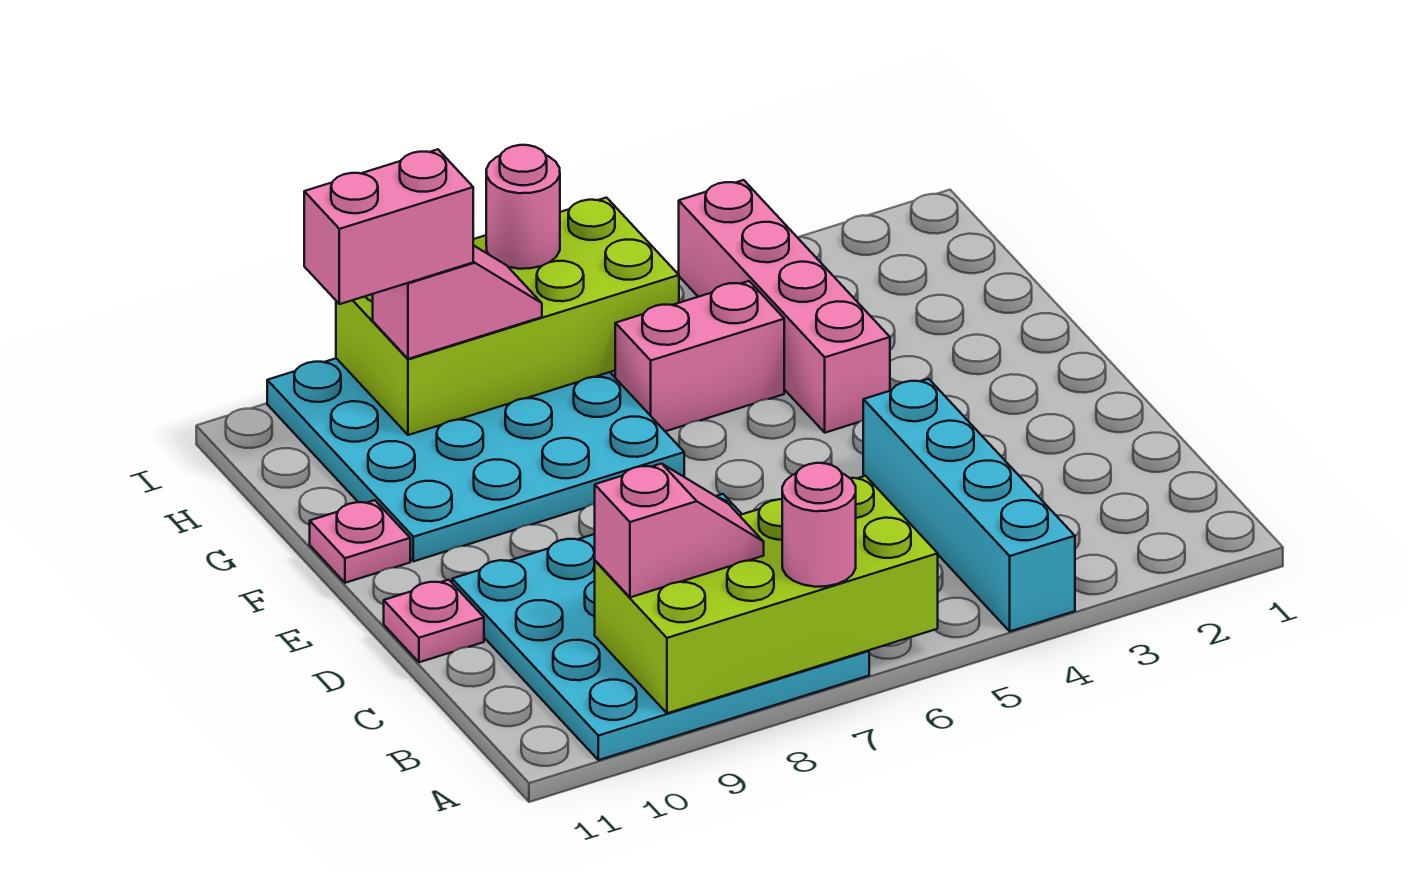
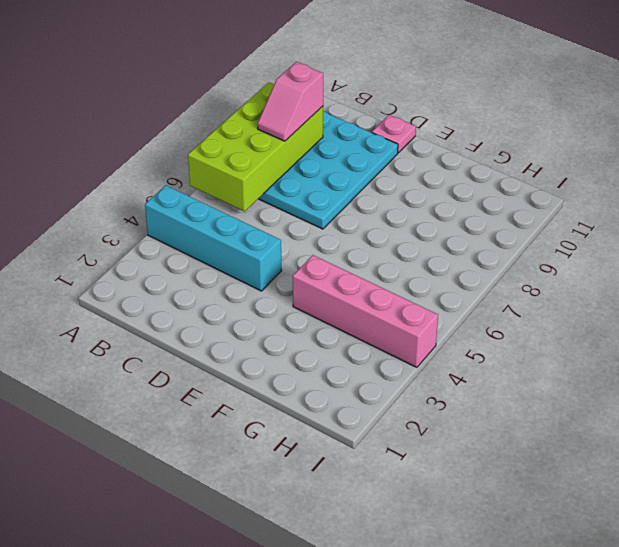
none -> cyan 4x4 plate [267,358,684,561]
none -> pink 1x1 plate [310,500,410,583]
none -> pink 1x2 brick [615,281,784,431]

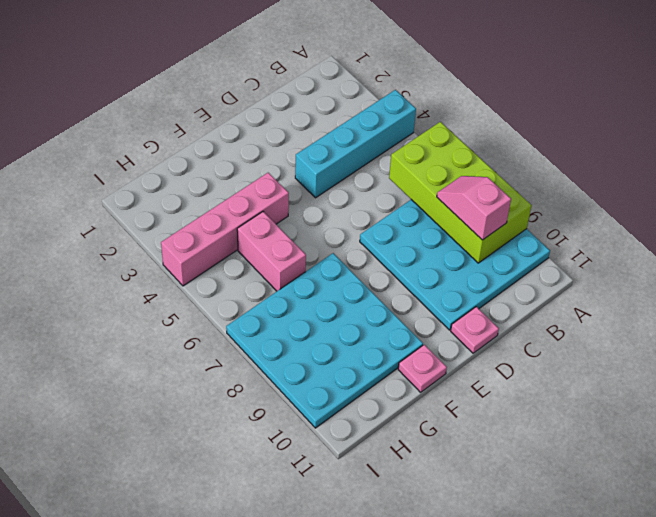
none -> lime 2x4 brick [336,198,679,435]
none -> pink 1x1 round brick [782,463,856,587]
none -> pink 1x2 slope [373,245,542,359]

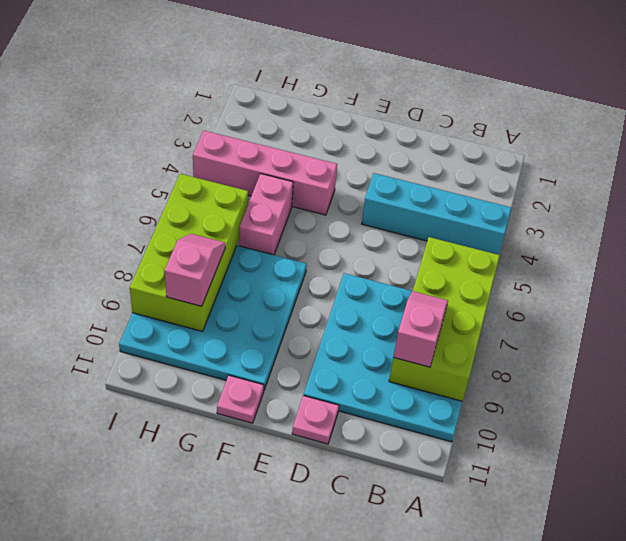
none -> pink 1x1 round brick [782,463,856,587]
none -> pink 1x1 round brick [486,145,560,269]
none -> pink 1x2 brick [304,149,473,304]

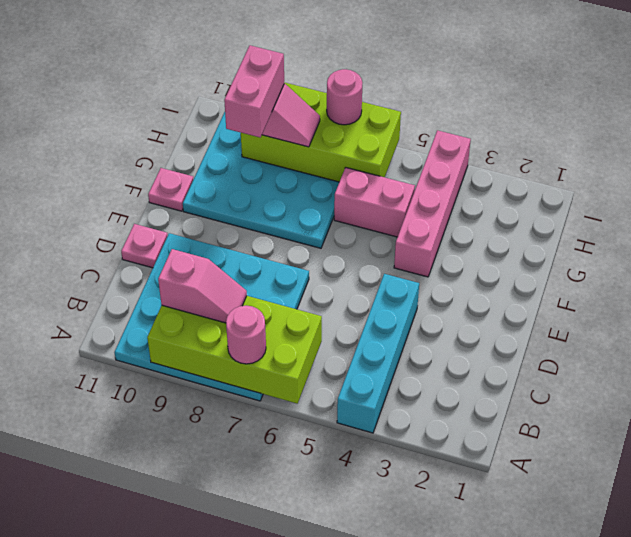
pink 1x2 brick [224,45,284,137] -> pink 1x2 brick turned to [304,149,473,304]

